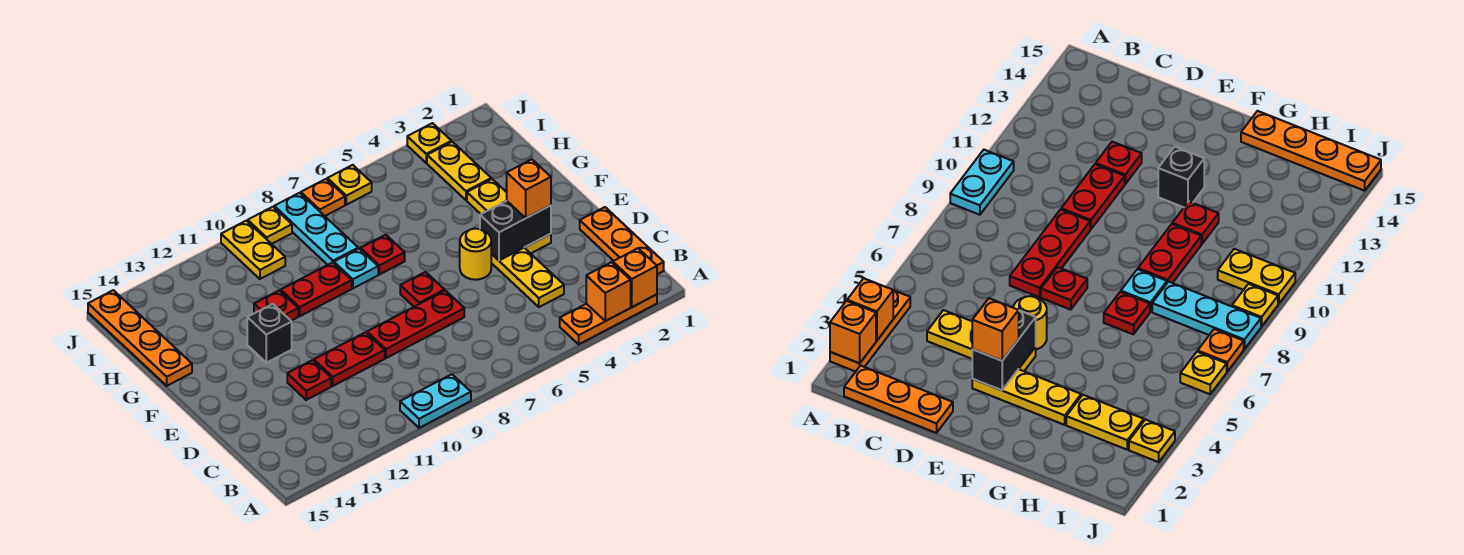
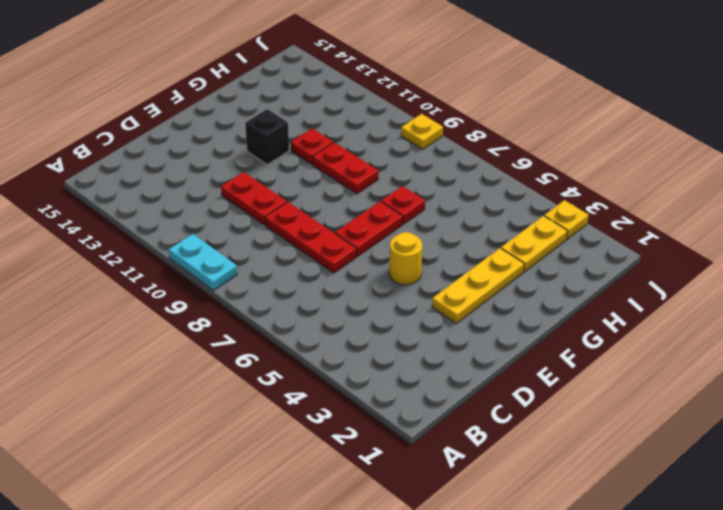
red 1x2 plate [335,201,403,256] -> red 1x1 plate [400,272,445,307]
none -> orange 1x3 plate [560,295,657,344]
none -> orange 1x3 plate [580,207,664,274]
none -> yellow 1x3 plate [491,248,564,307]

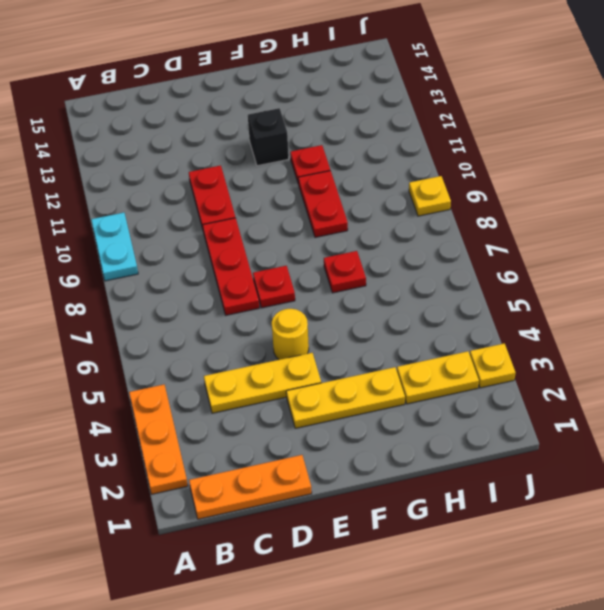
none -> red 1x1 plate [287,360,331,400]
none -> cyan 1x1 plate [334,249,378,288]
none -> orange 1x4 plate [88,290,192,386]

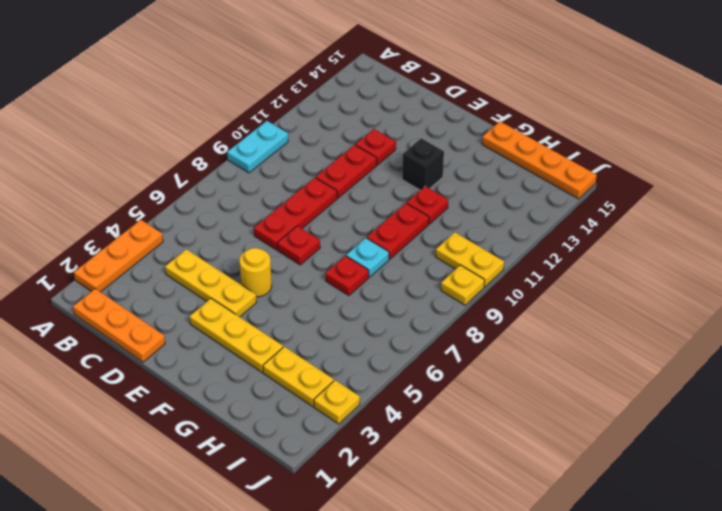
none -> cyan 1x3 plate [274,193,358,265]
none -> yellow 1x1 plate [327,165,372,205]
none -> orange 1x1 plate [301,179,345,216]

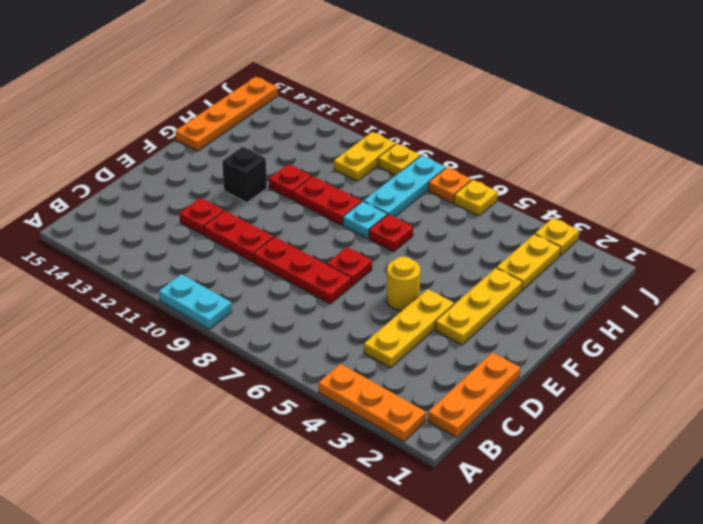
none -> orange 1x1 brick [613,248,657,307]
none -> orange 1x1 brick [586,262,631,321]
none -> black 1x2 brick [480,201,551,260]

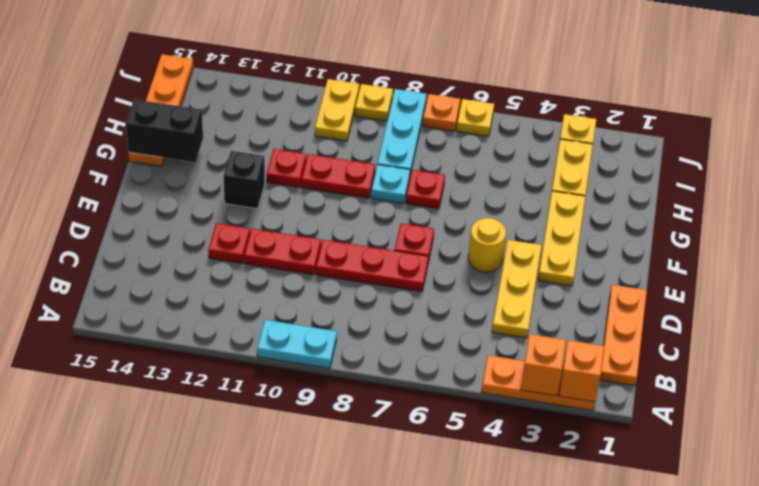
black 1x2 brick [126,99,203,162] -> black 1x2 brick moved to [480,201,551,260]
none -> orange 1x1 brick [507,159,551,218]

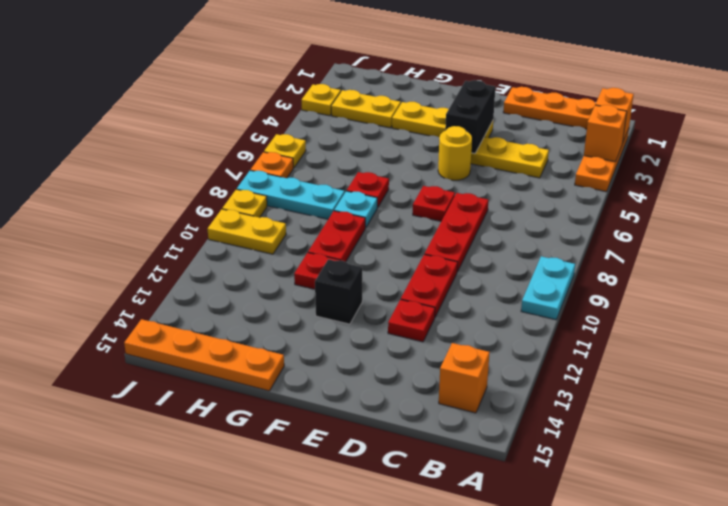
orange 1x1 brick [439,343,490,413] -> orange 1x1 brick moved to [507,159,551,218]

